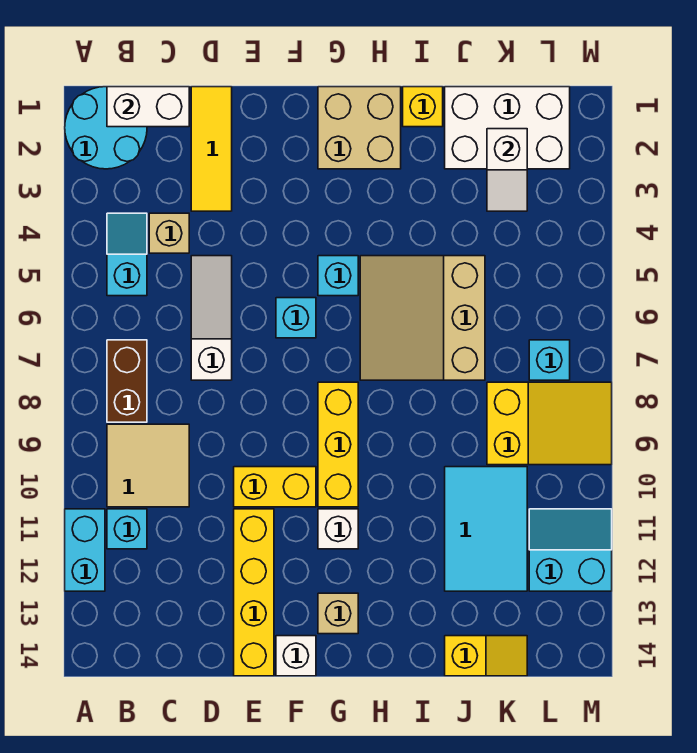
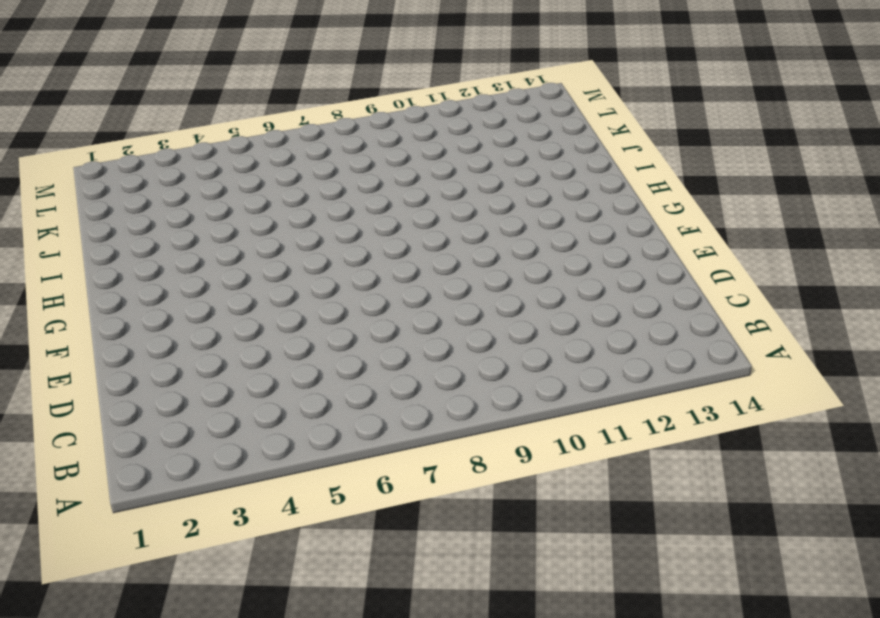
none -> cyan 2x2 round brick [65,87,147,169]
none -> cyan 1x2 brick [65,509,105,591]
none -> cyan 1x2 slope [107,213,147,296]

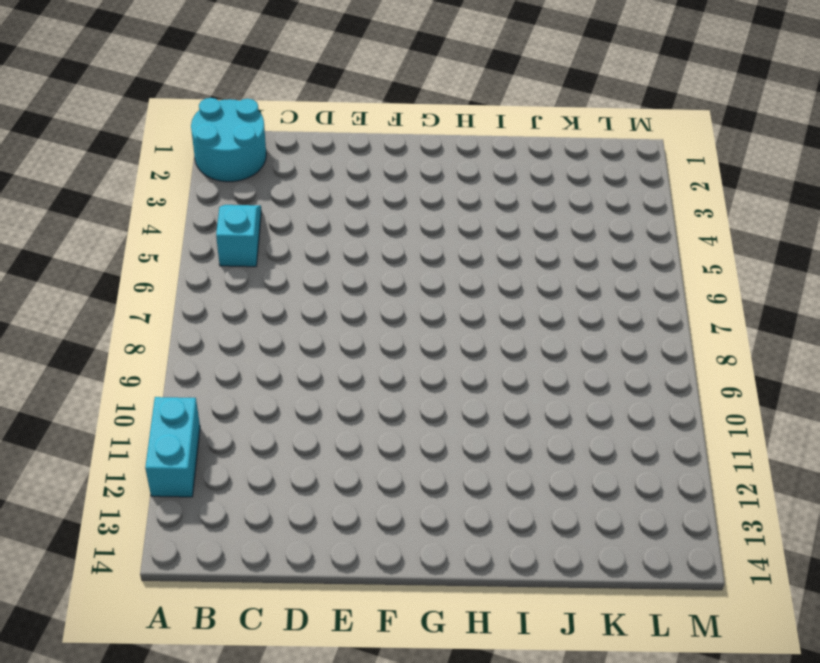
none -> brown 1x2 brick [107,340,147,422]
none -> tan 2x2 tile [107,424,189,507]
none -> cyan 1x1 brick [107,509,147,549]

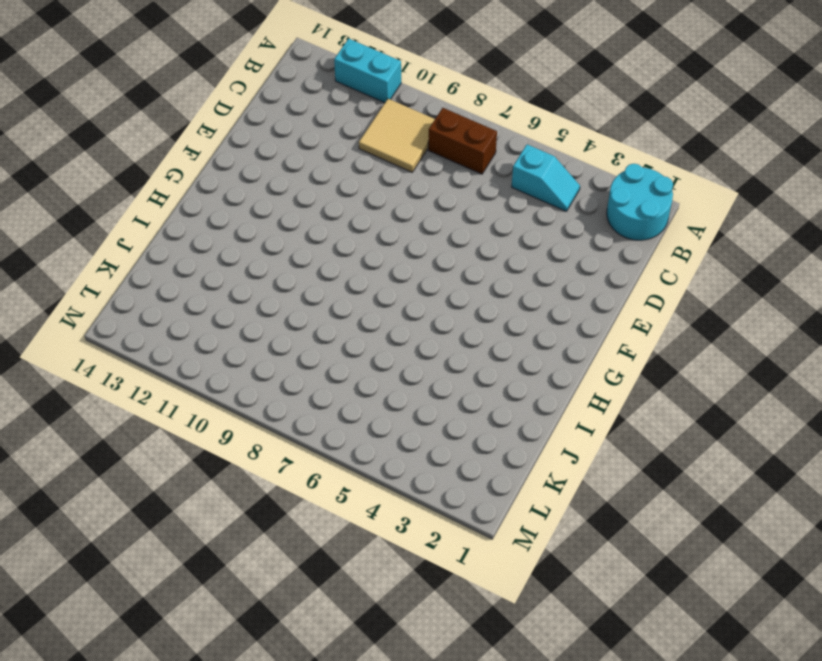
none -> cyan 1x1 brick [107,509,147,549]
none -> tan 1x1 brick [149,213,189,253]
none -> yellow 1x3 tile [191,87,232,211]

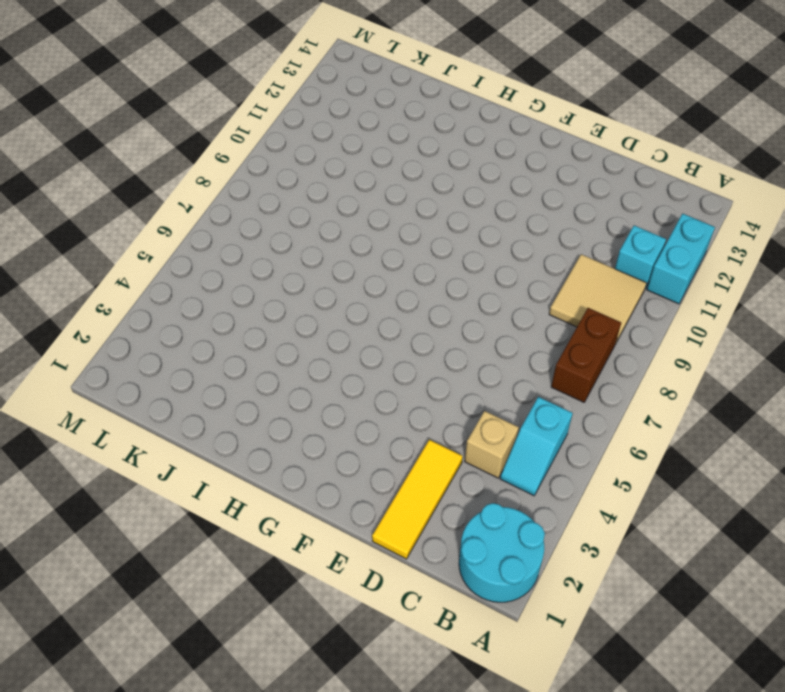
none -> white 1x3 slope [191,256,232,380]
none -> yellow 1x2 brick [234,467,316,507]
none -> yellow 1x4 brick [234,509,274,676]

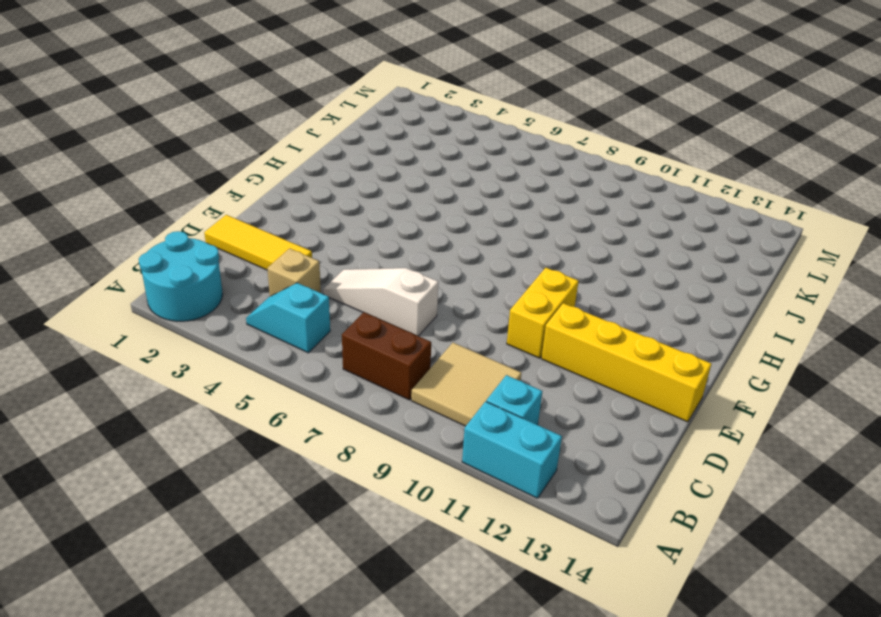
none -> cyan 1x1 brick [276,298,316,338]
none -> white 1x1 brick [276,636,316,676]
none -> tan 2x2 brick [318,87,401,169]

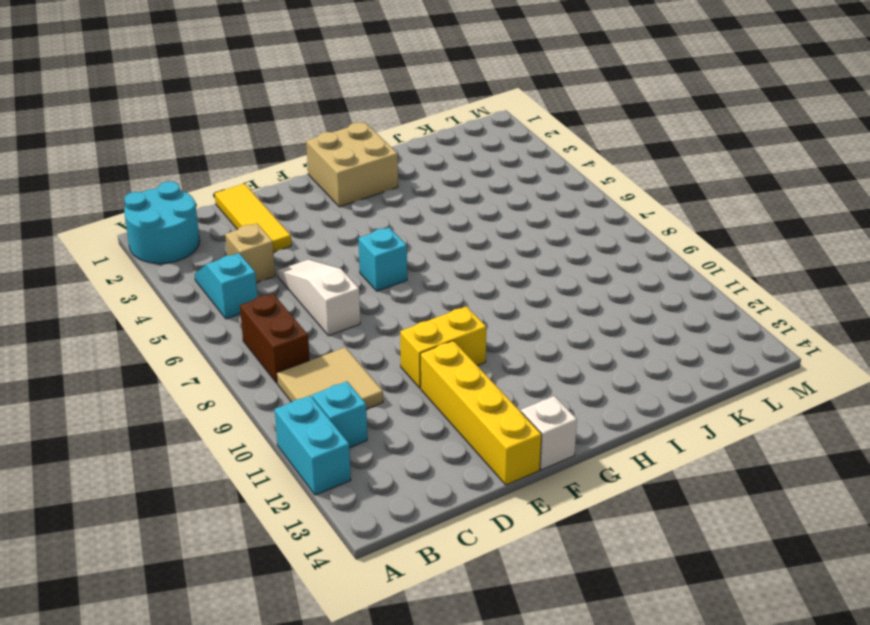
none -> cyan 1x1 brick [318,256,358,296]
none -> yellow 1x3 brick [318,382,358,507]
none -> white 1x1 brick [318,509,358,549]

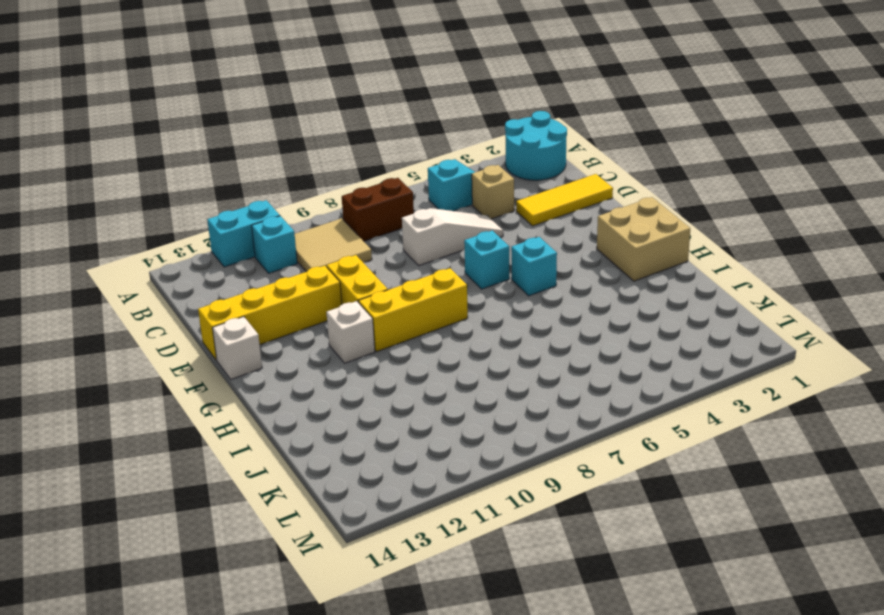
none -> tan 1x1 brick [318,593,358,634]
none -> tan 3x3 slope [360,256,485,380]
none -> yellow 1x1 brick [403,87,443,127]

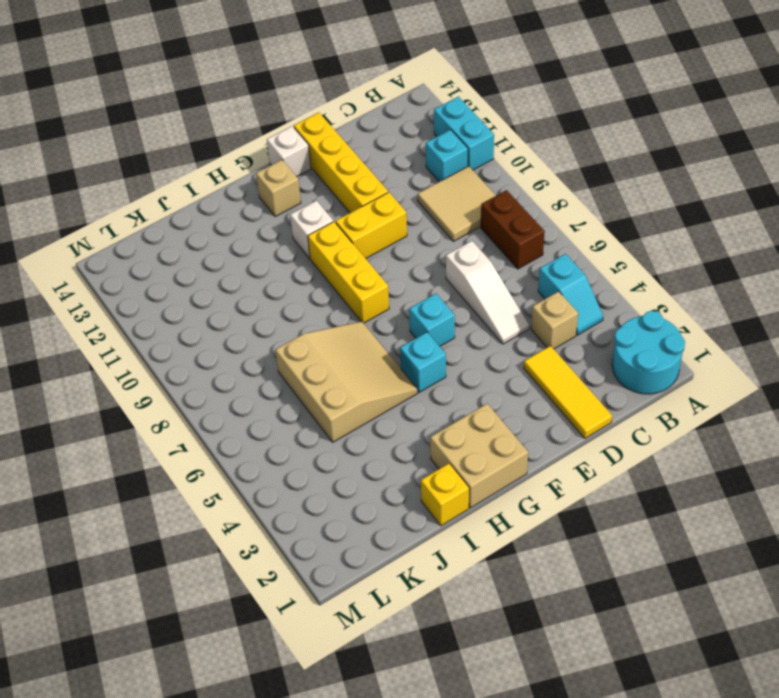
none -> white 2x3 brick [445,87,570,169]
none -> cyan 2x3 tile [445,467,527,591]
none -> yellow 1x2 slope [445,636,527,676]

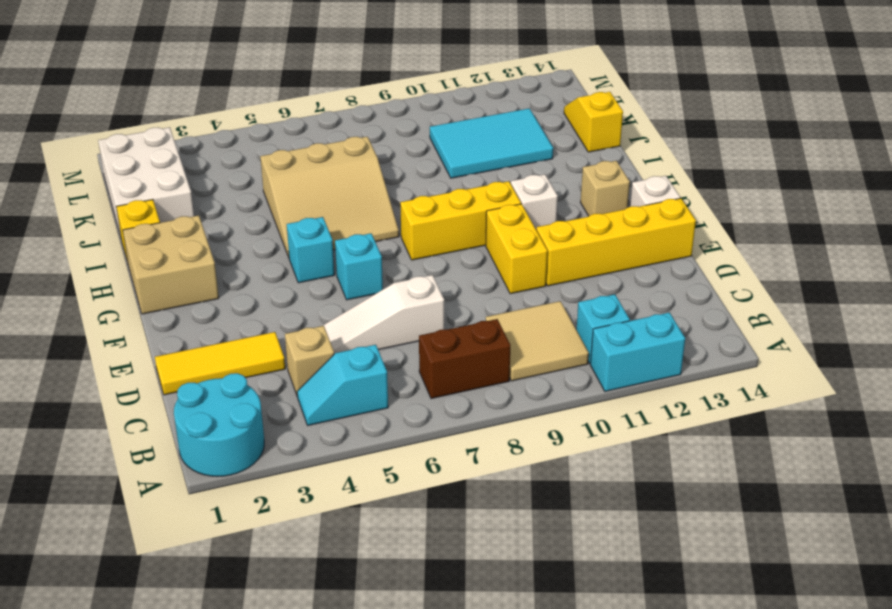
none -> yellow 2x3 slope [487,382,612,465]
none -> cyan 1x1 brick [529,340,570,380]
none -> cyan 2x2 slope [529,509,612,591]

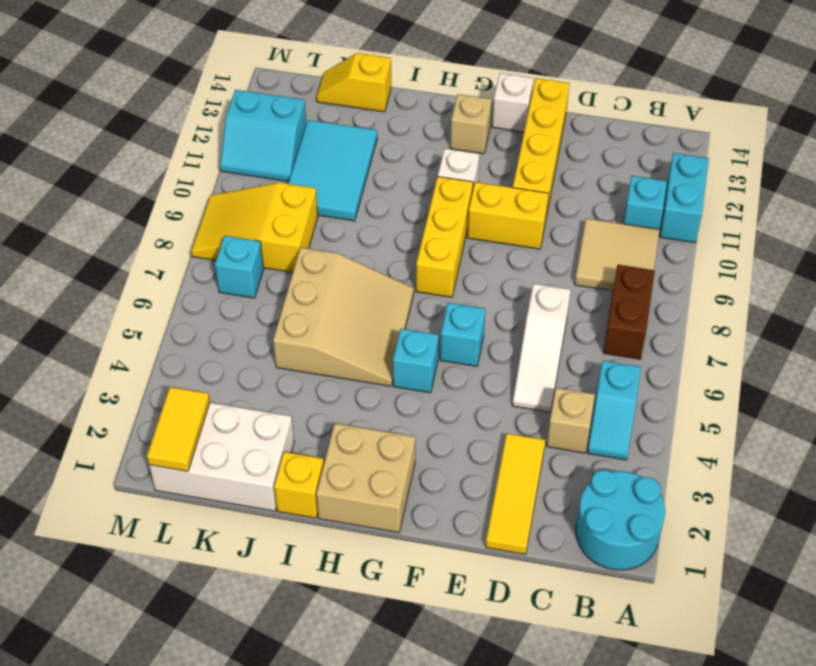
yellow 1x2 tile [147,387,210,471] -> none
none -> white 1x2 brick [107,87,189,127]
none -> white 1x2 slope [487,129,527,211]

